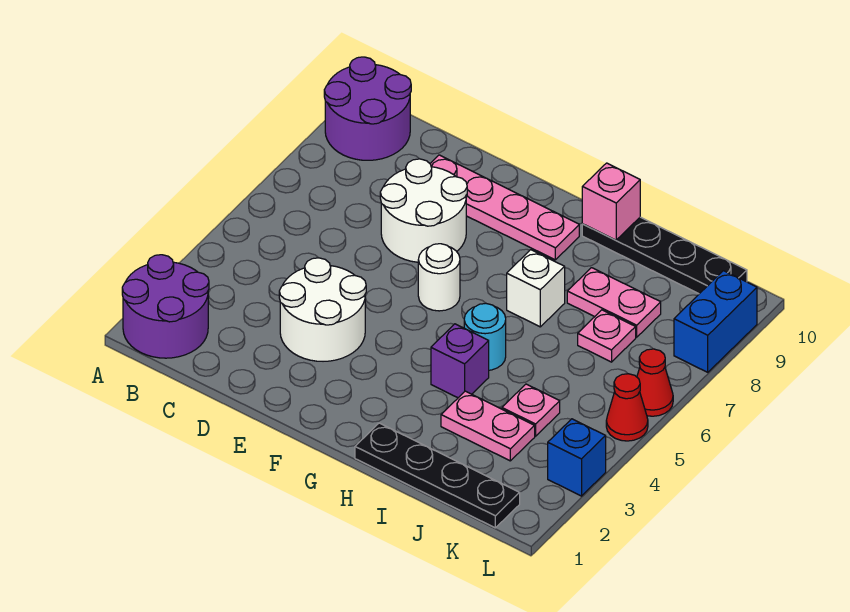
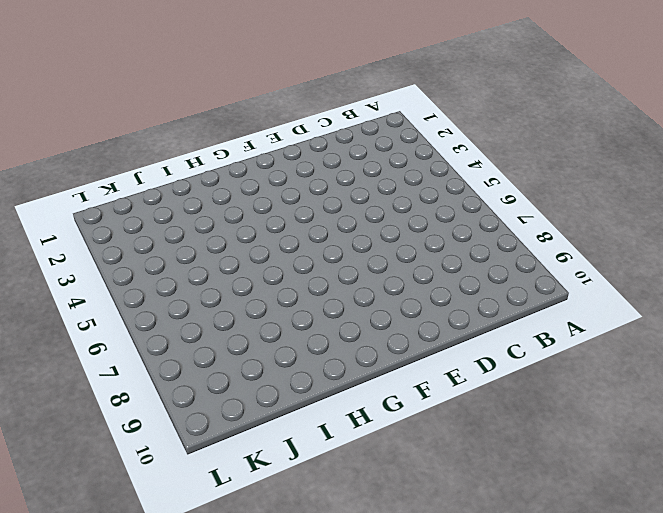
none -> purple 2x2 round brick [122,255,209,358]
none -> purple 2x2 round brick [324,57,411,160]
none -> white 2x2 round brick [279,258,366,361]

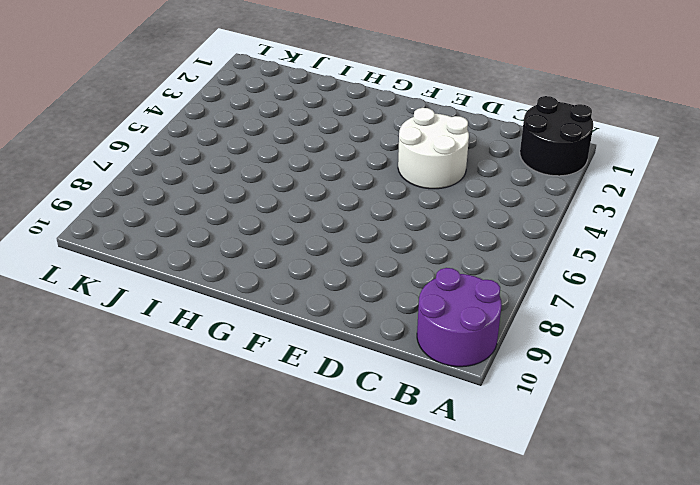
black 2x2 round brick [520,96,593,176] -> purple 2x2 round brick [122,255,209,358]
none -> white 2x2 round brick [380,159,467,262]
none -> pink 1x4 plate [430,155,579,260]
none -> white 1x1 round brick [418,244,460,311]

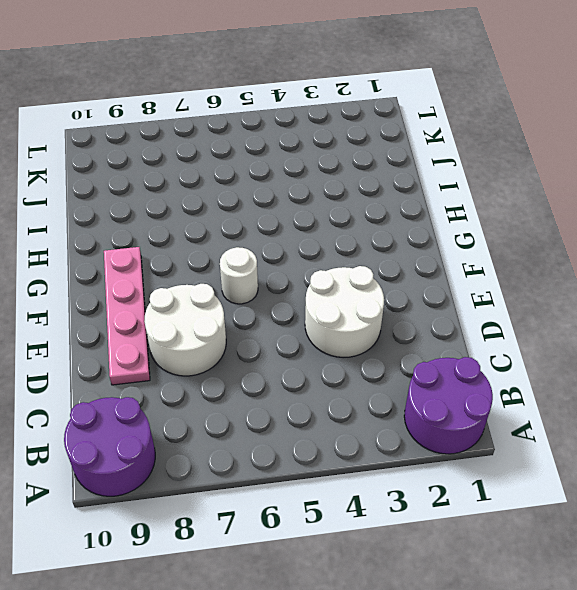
none -> black 1x4 plate [355,423,520,528]
none -> purple 1x1 brick [431,324,489,398]
none -> cyan 1x1 round brick [464,304,506,370]

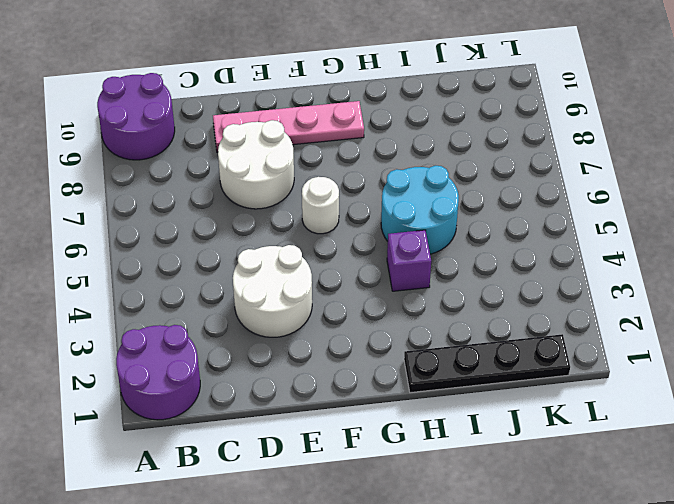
cyan 2x2 round brick [381,165,459,254] -> cyan 1x1 round brick [464,304,506,370]
none -> white 1x1 brick [507,250,565,327]
none -> black 1x4 plate [582,217,747,294]
none -> pink 1x2 plate [441,391,535,461]

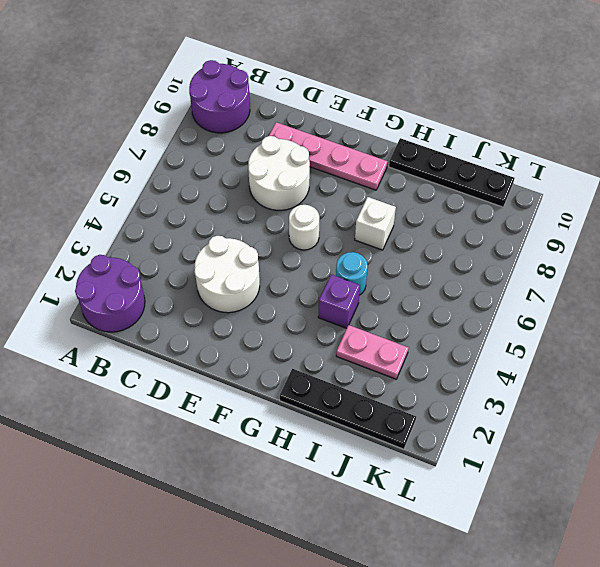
none -> pink 1x2 plate [567,268,661,337]
none -> pink 1x1 plate [502,384,560,436]
none -> pink 1x1 plate [578,310,636,362]

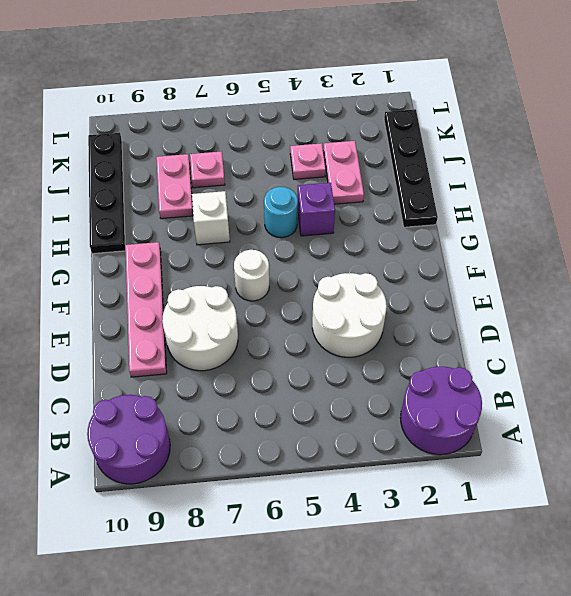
none -> blue 1x1 brick [548,419,606,496]
none -> red 1x1 cone [606,374,648,441]
none -> red 1x1 cone [637,349,673,416]

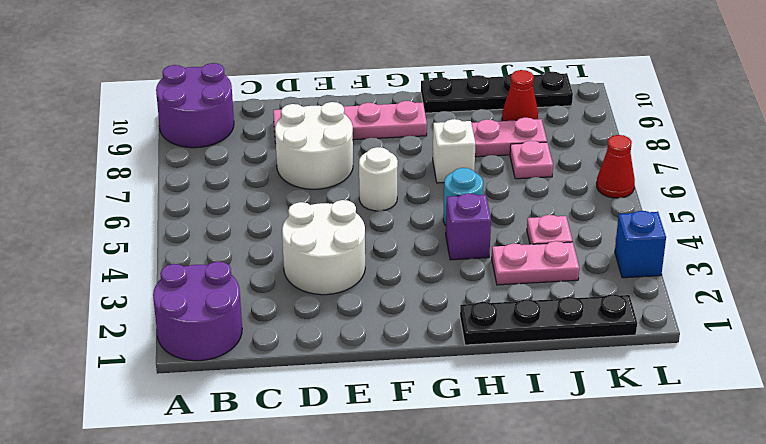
red 1x1 cone [502,70,538,121] -> red 1x1 cone moved to [606,374,648,441]
none -> blue 1x2 brick [674,271,757,372]
none -> pink 1x1 brick [582,163,640,240]

